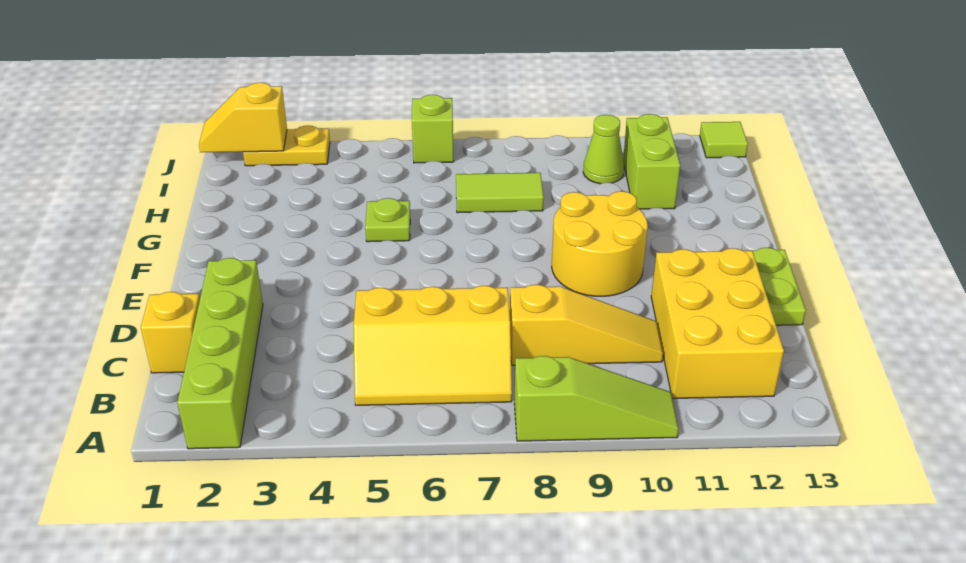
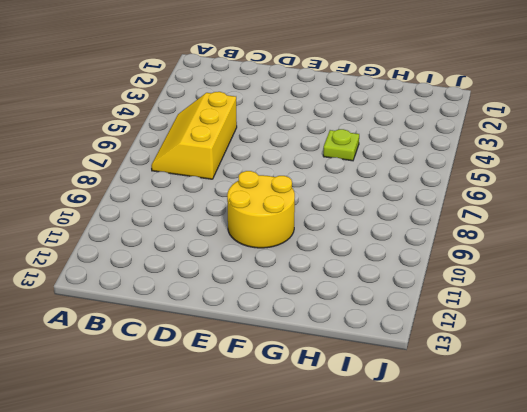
none -> lime 1x4 brick [177,258,263,449]
none -> lime 1x3 slope [514,356,679,441]
none -> yellow 2x3 brick [651,248,784,399]

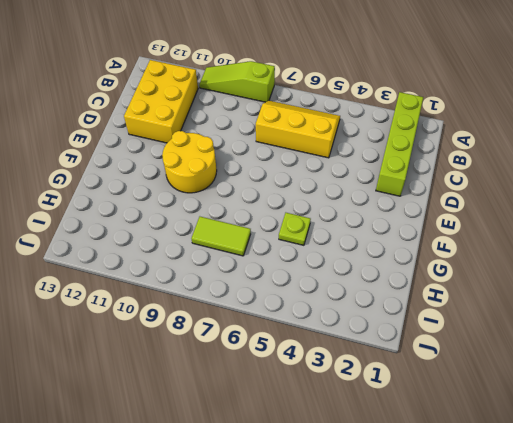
none -> yellow 1x1 brick [141,292,200,373]
none -> yellow 1x3 slope [510,284,663,365]
none -> lime 1x2 plate [746,248,806,325]

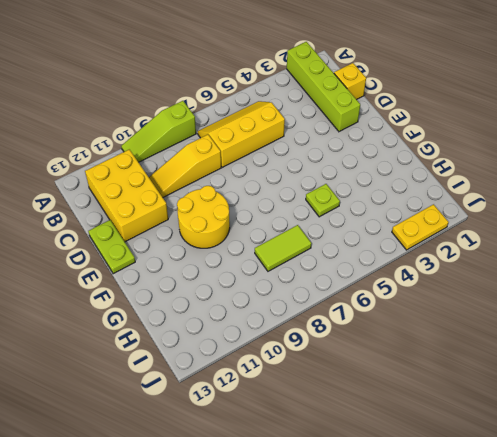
none -> lime 1x2 brick [623,114,680,209]
none -> lime 1x1 cone [583,115,624,184]
none -> lime 1x1 brick [412,95,454,163]

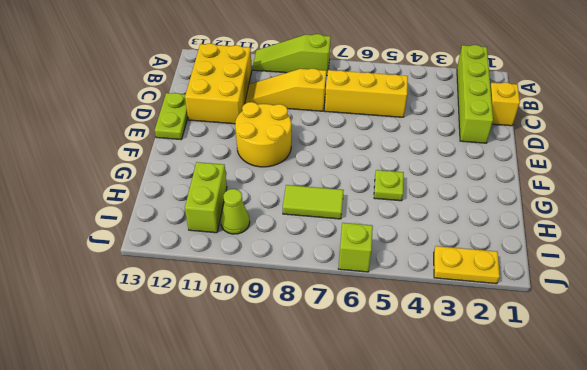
none -> lime 1x1 tile [700,122,748,158]
none -> yellow 1x2 slope [199,83,287,152]

